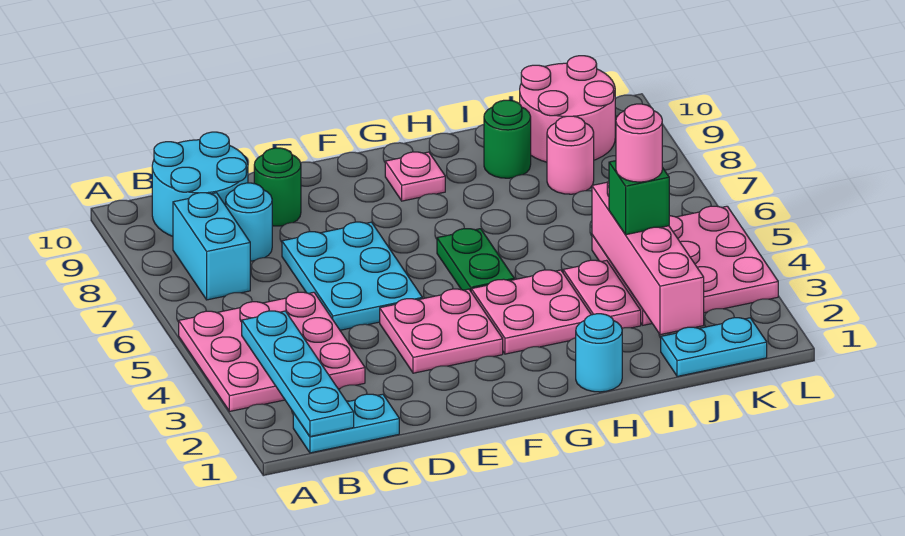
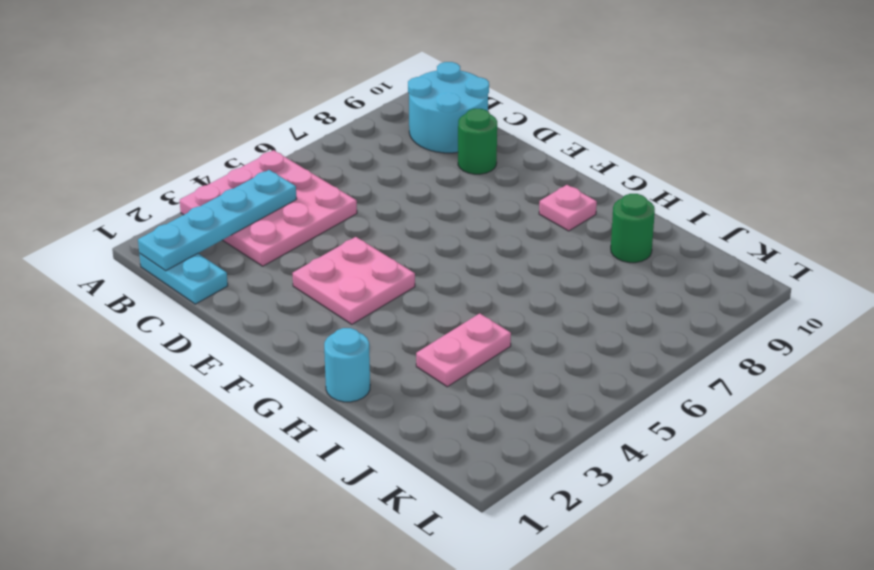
none -> cyan 1x2 brick [173,193,250,300]
none -> cyan 1x1 round brick [226,183,272,261]
none -> cyan 2x3 plate [282,222,422,330]

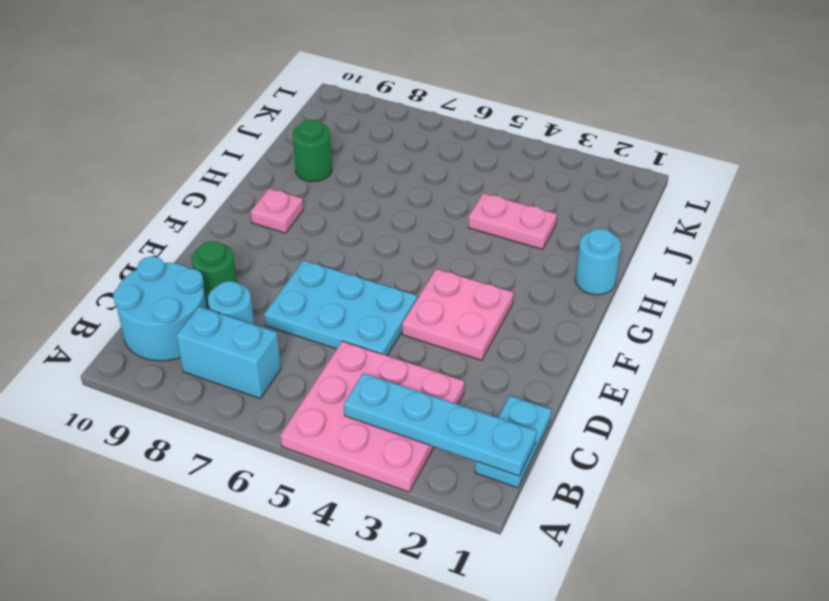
none -> pink 2x2 plate [471,270,591,354]
none -> green 1x2 plate [437,229,514,291]
none -> cyan 1x2 plate [661,318,767,376]

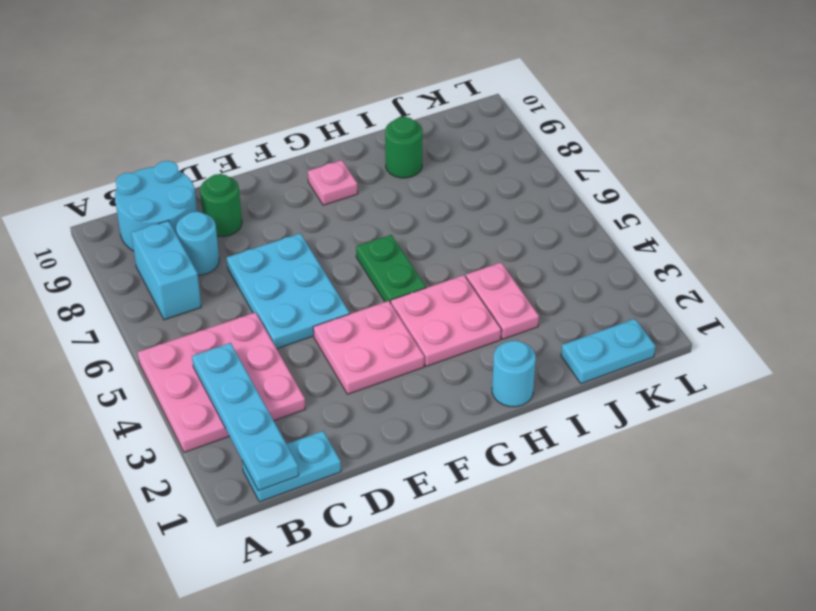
none -> pink 3x3 plate [592,206,778,325]
none -> pink 1x1 round brick [547,116,594,194]
none -> pink 2x2 round brick [520,56,615,162]

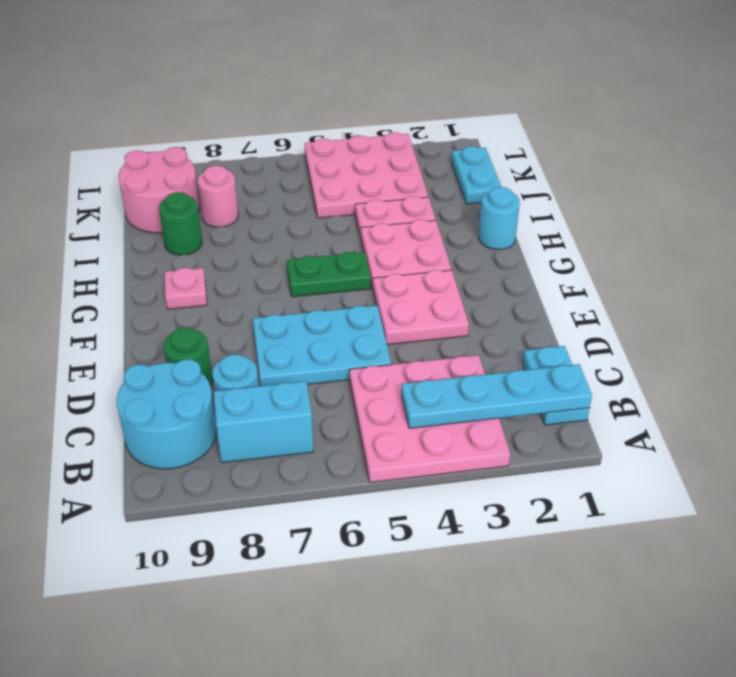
none -> pink 1x4 brick [592,181,704,335]
none -> green 1x1 brick [609,161,669,235]
none -> pink 1x1 round brick [616,104,662,182]

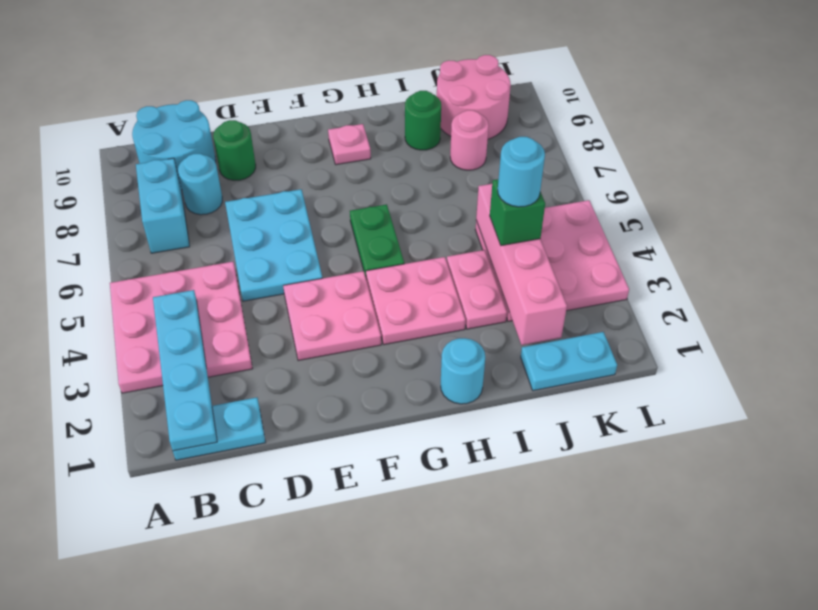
cyan 1x1 round brick [498,137,545,207] -> pink 1x1 round brick [616,104,662,182]

